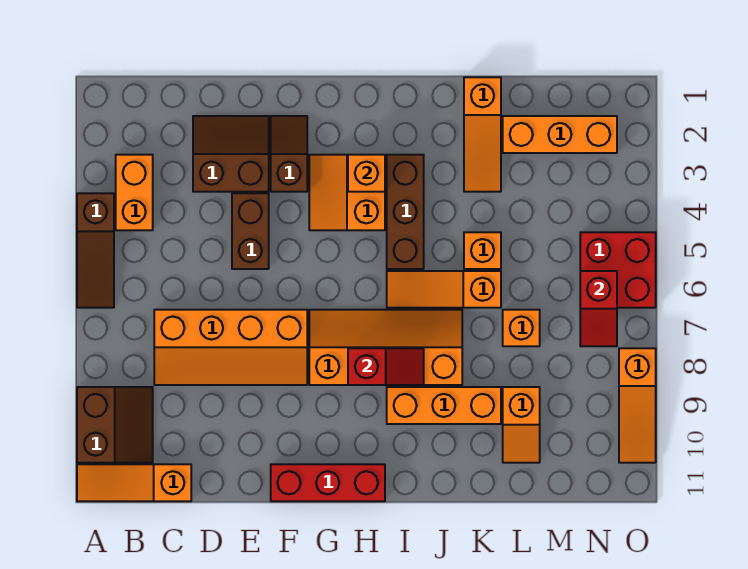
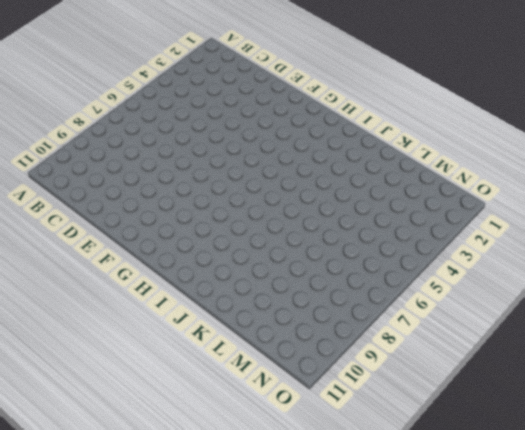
none -> brown 1x3 slope [77,193,114,308]
none -> brown 2x2 slope [77,387,153,463]
none -> orange 1x3 slope [77,464,191,501]

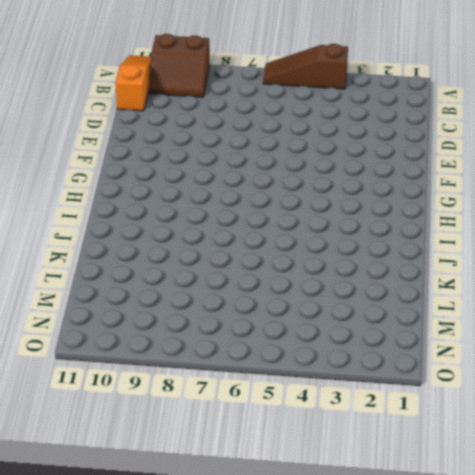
none -> orange 1x2 brick [116,155,153,230]
none -> orange 2x4 slope [154,310,307,385]
none -> brown 2x2 slope [193,116,269,192]

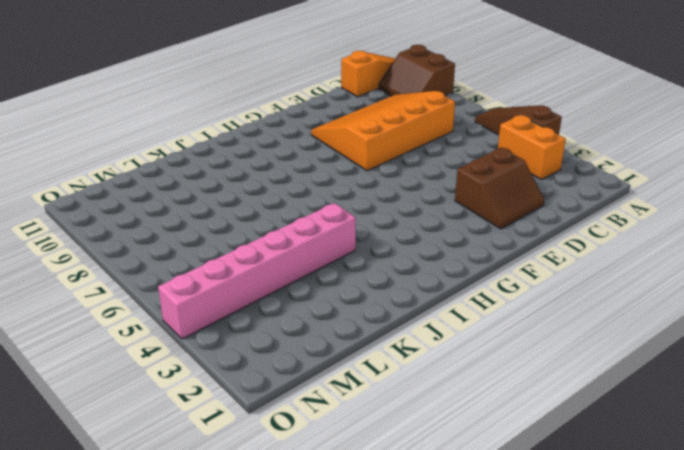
orange 3x4 slope [311,91,455,171] -> orange 2x4 slope [154,310,307,385]
pink 1x6 brick [158,203,356,339] -> none
none -> brown 1x2 brick [232,193,269,269]
none -> brown 1x2 slope [271,116,307,192]
none -> red 1x3 brick [271,464,385,501]

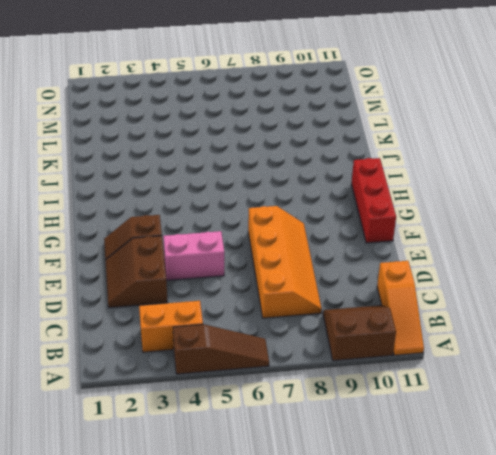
pink 1x2 brick [163,231,224,280] -> brown 1x2 brick [232,193,269,269]
none -> orange 2x2 slope [309,155,385,230]
none -> orange 2x4 slope [309,310,462,385]
none -> brown 1x3 brick [387,155,424,269]

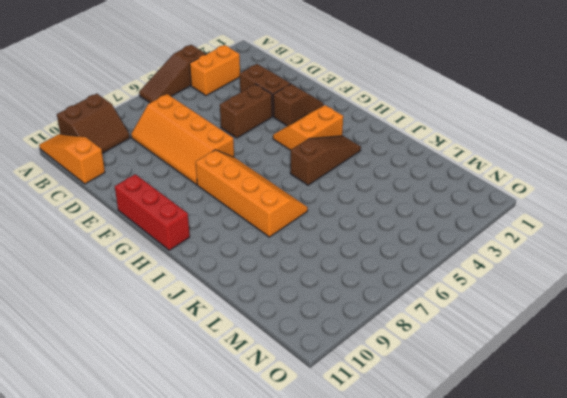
brown 1x3 slope [290,136,361,185] -> brown 1x3 brick [387,155,424,269]
none -> orange 1x3 slope [387,271,501,308]
none -> orange 1x3 brick [387,387,501,424]
none -> orange 1x3 slope [464,77,501,192]

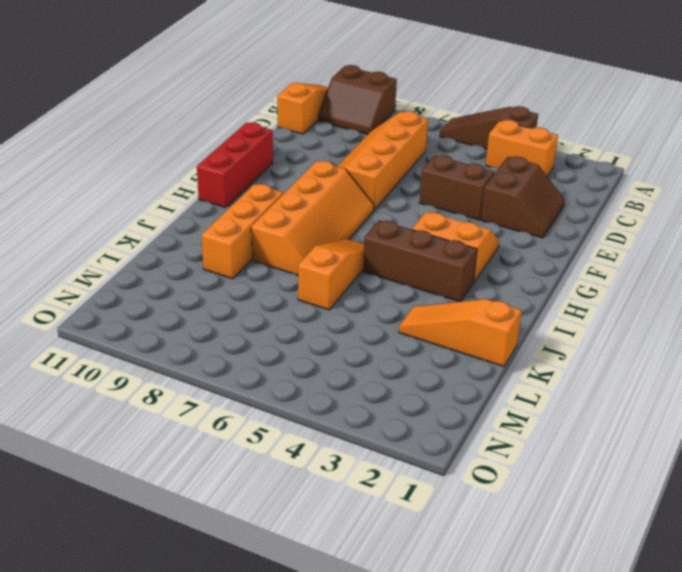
none -> brown 1x2 slope [271,116,307,192]
none -> orange 1x1 brick [464,232,501,269]
none -> orange 1x3 brick [503,116,617,153]

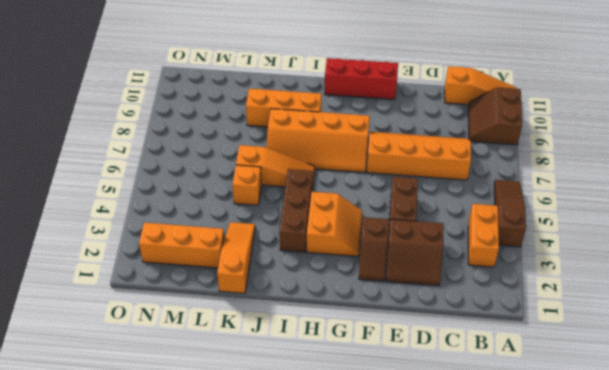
none -> orange 1x1 brick [503,310,540,346]
none -> orange 1x2 slope [503,387,540,463]
none -> red 2x2 brick [580,232,656,308]

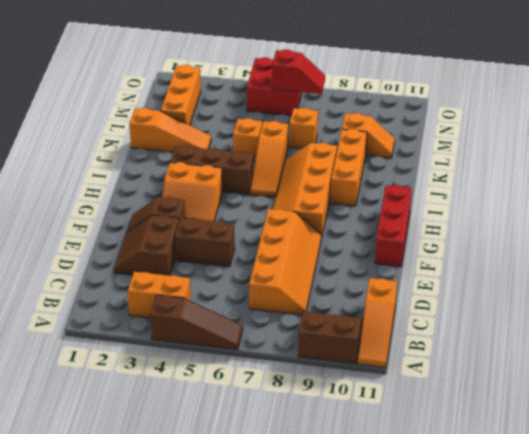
none -> orange 1x3 slope [619,348,656,463]
none -> orange 1x1 brick [348,155,385,192]
none -> red 1x2 slope [348,348,424,385]

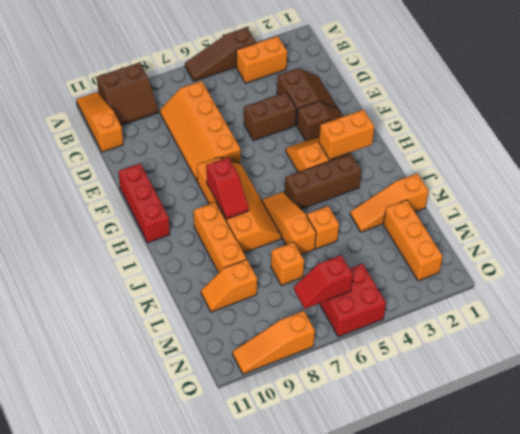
orange 1x2 brick [319,110,374,160] -> orange 1x1 brick [348,155,385,192]

